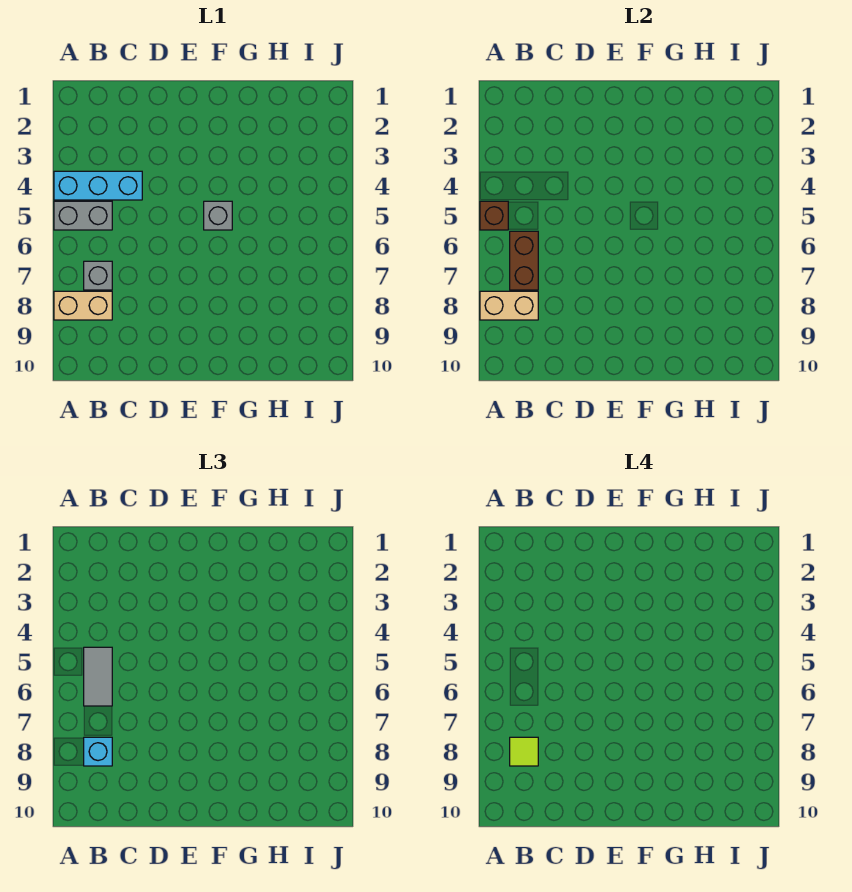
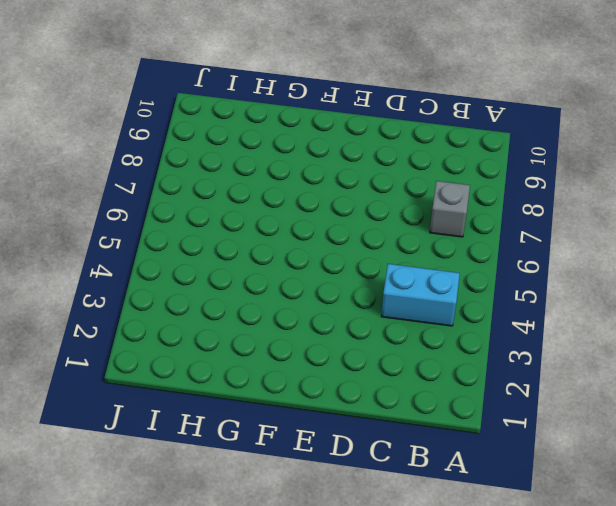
cyan 1x2 brick [381,264,460,326] -> cyan 1x3 brick [54,171,142,200]
none -> grey 1x2 brick [54,201,112,230]
none -> tan 1x2 brick [54,291,112,320]

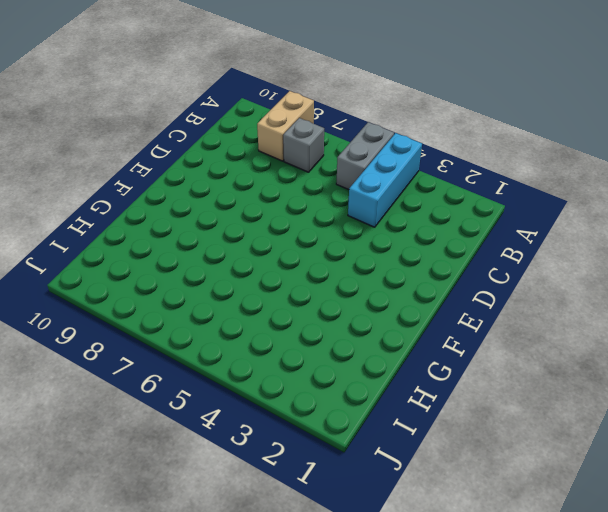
none -> grey 1x1 brick [204,201,232,230]
none -> brown 1x1 brick [480,201,508,230]

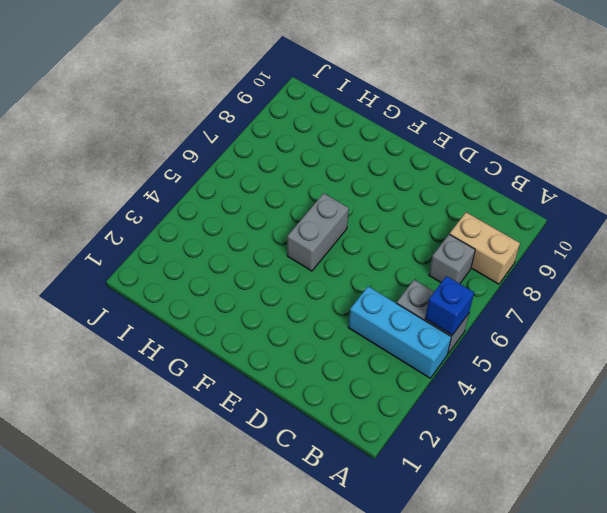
blue 1x1 brick [425,276,474,335] -> brown 1x1 brick [480,201,508,230]
grey 1x2 brick [287,193,349,271] -> grey 1x1 brick [204,201,232,230]
none -> tan 1x2 brick [480,291,538,320]
none -> brown 1x2 brick [510,231,538,290]

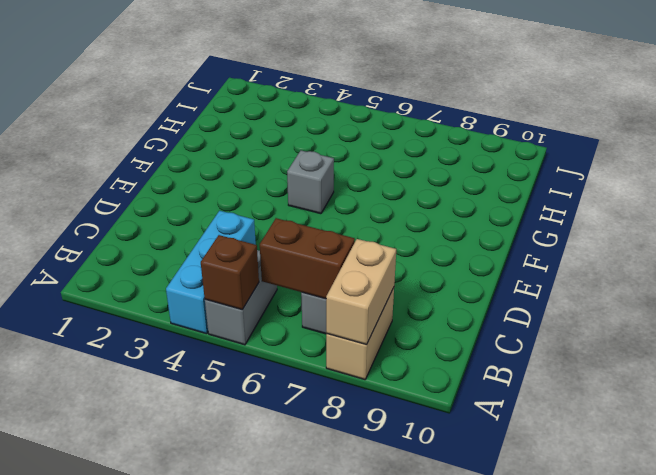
none -> grey 1x2 tile [84,647,112,706]
none -> cyan 1x1 brick [84,737,112,766]

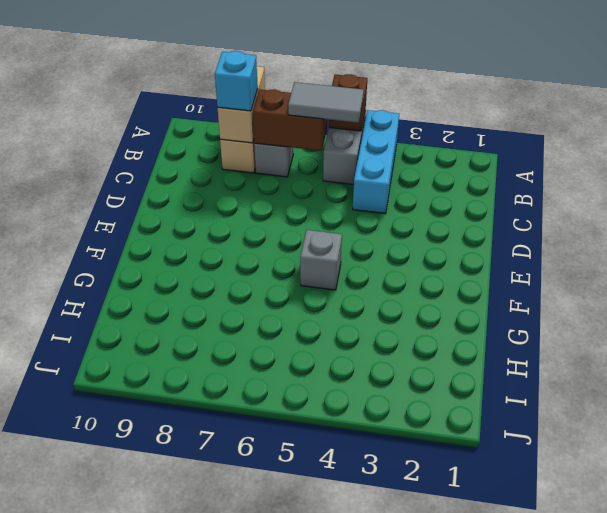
none -> lime 1x1 tile [510,737,538,766]

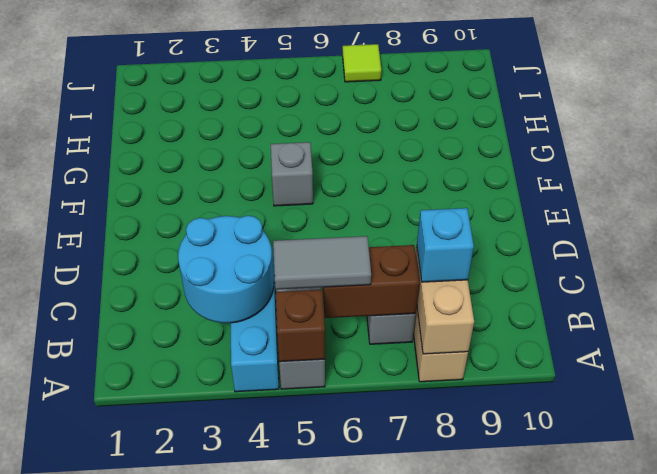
cyan 2x2 round brick [178,216,274,323] -> none
lime 1x1 tile [342,44,381,82] -> lime 1x1 tile moved to [510,737,538,766]

